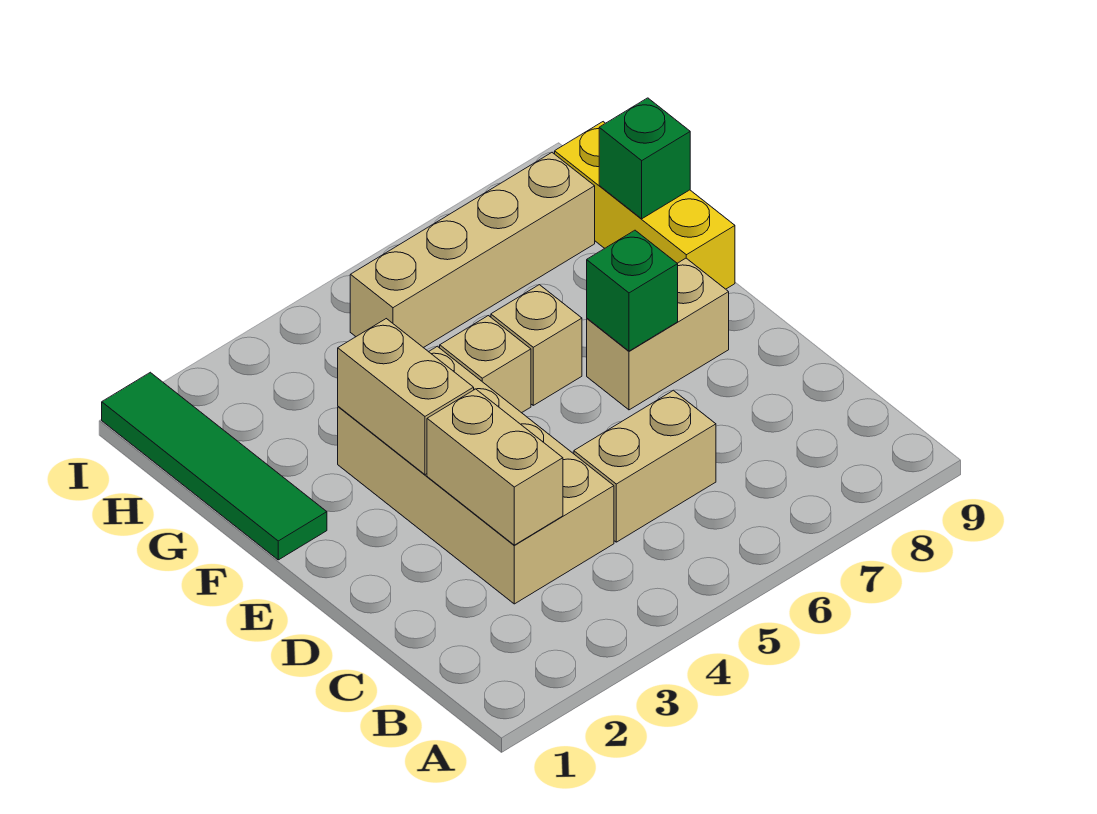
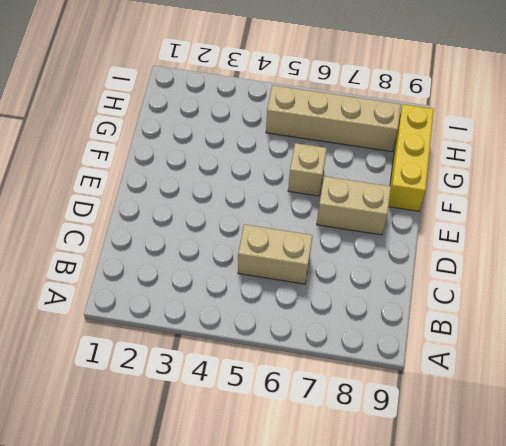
none -> tan 2x4 brick [338,346,614,604]
none -> green 1x4 tile [102,372,327,560]
none -> tan 1x1 brick [440,316,531,413]

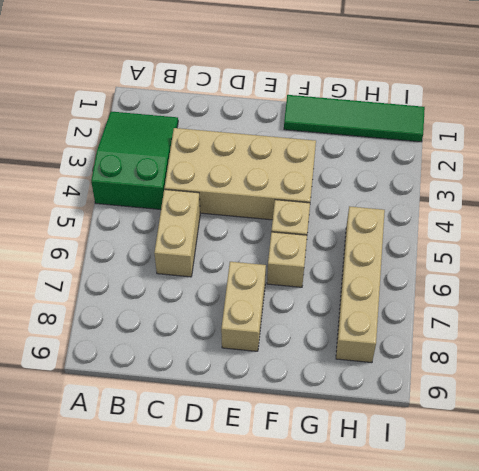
green 2x3 slope [91,111,178,209] -> none
none -> yellow 1x3 brick [555,122,735,289]
none -> tan 1x2 brick [427,389,563,545]
none -> tan 1x2 brick [338,319,474,475]

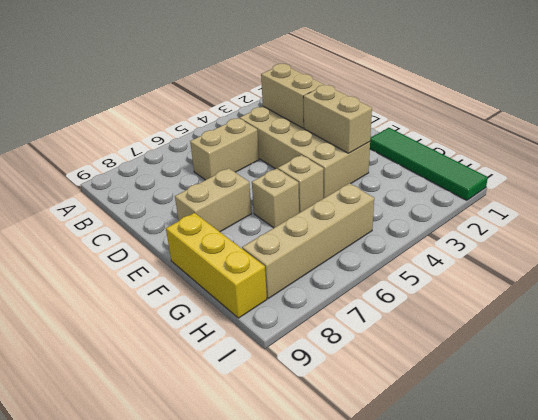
none -> green 1x1 brick [587,230,678,351]
none -> green 1x1 brick [599,98,690,219]

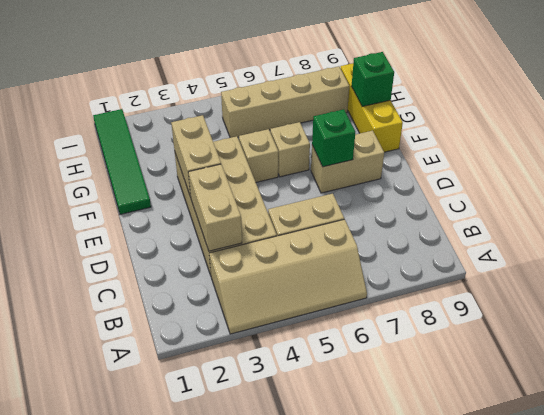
tan 2x4 slope [209,219,367,334] -> none

